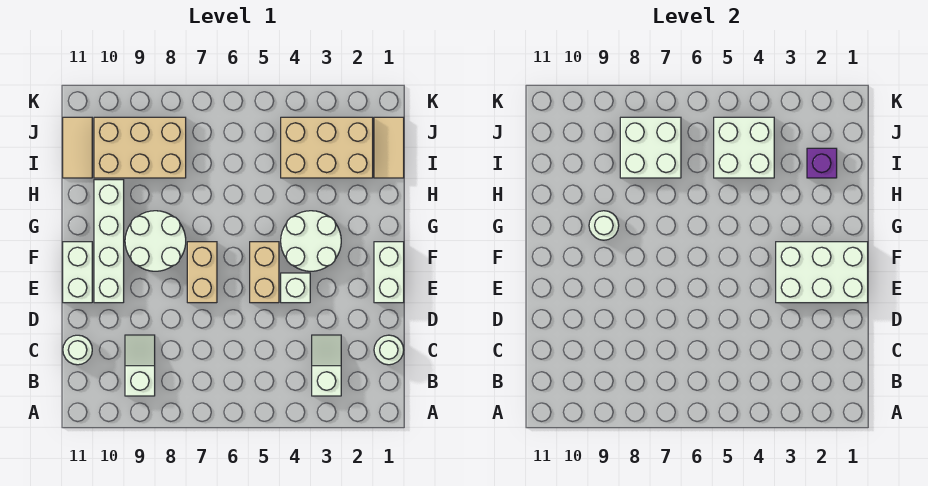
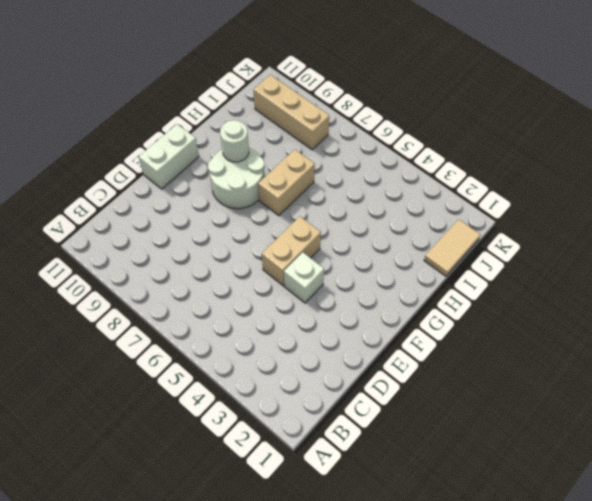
tan 1x2 brick [258,149,315,216] -> tan 1x2 brick moved to [187,242,217,303]
tan 1x3 brick [254,75,329,150] -> tan 2x3 brick [94,117,186,178]
none -> white 1x2 slope [312,335,341,396]
none -> white 1x2 slope [125,335,155,396]
none -> white 1x1 round brick [374,335,404,365]

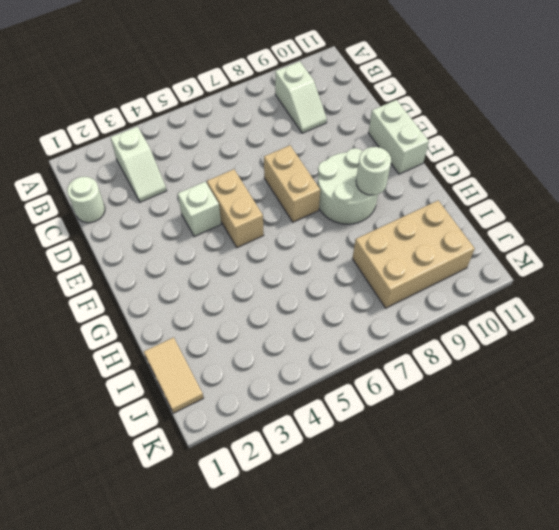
none -> white 1x1 round brick [63,335,92,365]
none -> white 1x2 brick [374,242,404,303]
none -> white 1x4 brick [94,180,124,303]

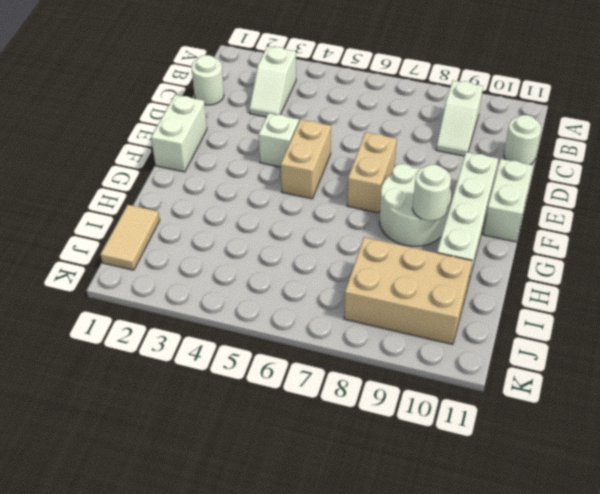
none -> white 2x2 round brick [281,211,341,271]
none -> tan 2x3 brick [281,117,373,178]
none -> tan 1x2 tile [63,117,92,178]

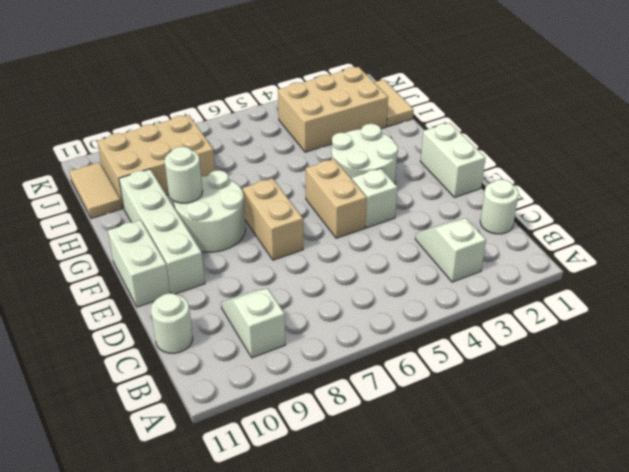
none -> white 2x3 brick [776,242,868,303]
none -> purple 1x1 brick [807,148,837,178]
none -> white 2x2 brick [714,117,774,178]

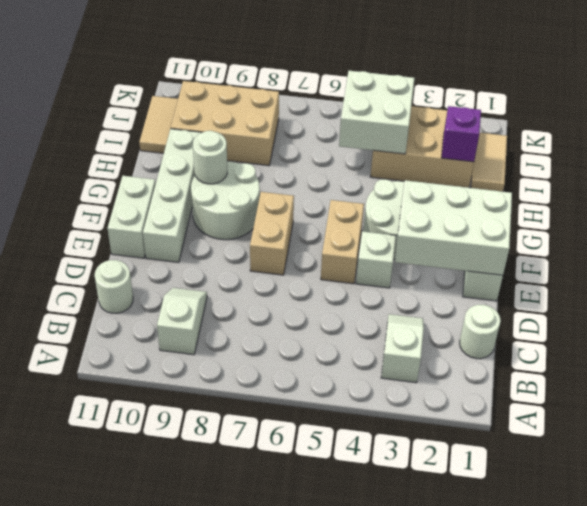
none -> white 2x2 brick [620,117,681,178]

